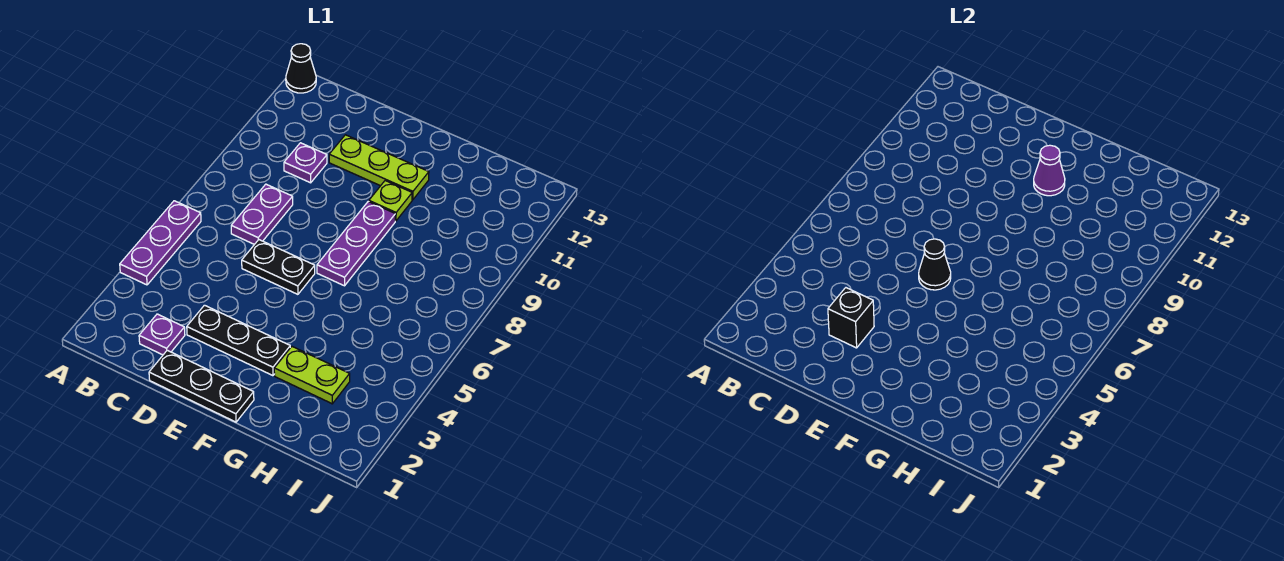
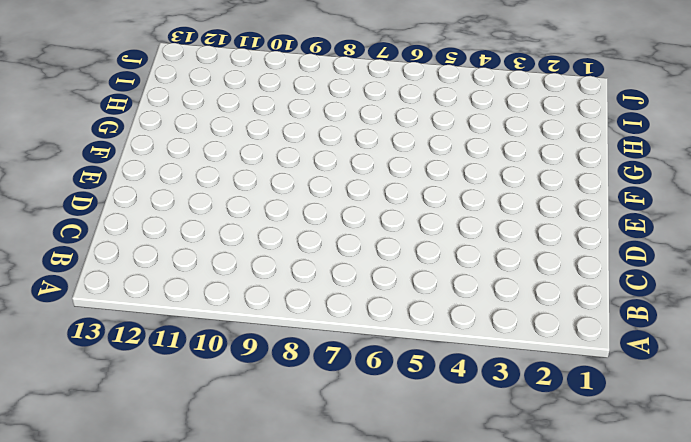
none -> purple 1x3 plate [120,201,201,285]
none -> black 1x1 cone [286,44,316,93]
none -> purple 1x1 plate [139,314,185,355]

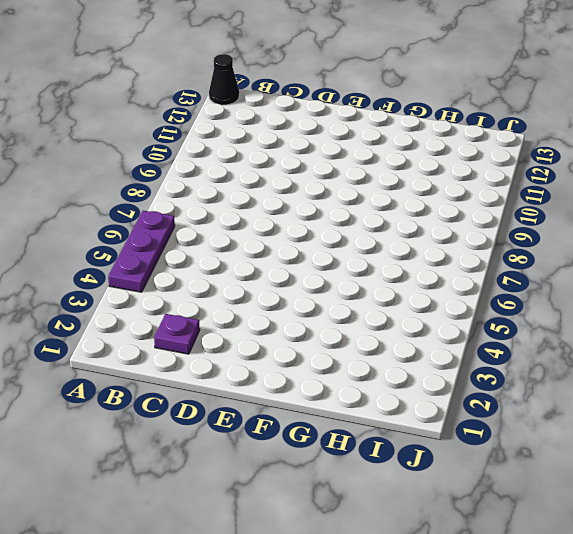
none -> purple 1x2 plate [231,184,293,244]
none -> purple 1x1 plate [284,143,327,183]
none -> black 1x3 plate [149,350,254,422]

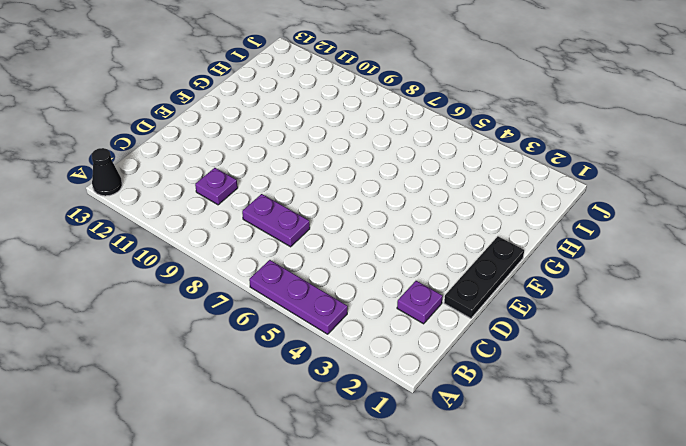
none -> black 1x3 plate [187,305,290,376]
none -> black 1x2 plate [242,240,315,294]
none -> lime 1x3 plate [329,135,429,200]

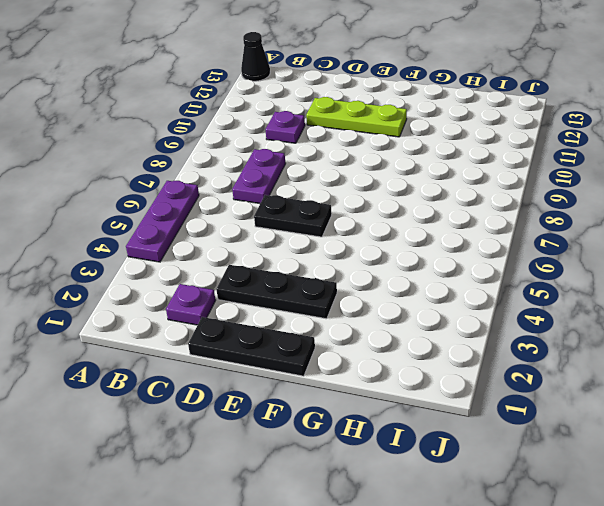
none -> purple 1x3 plate [317,202,395,286]
none -> lime 1x1 plate [369,181,412,221]
none -> lime 1x2 plate [274,347,350,404]

